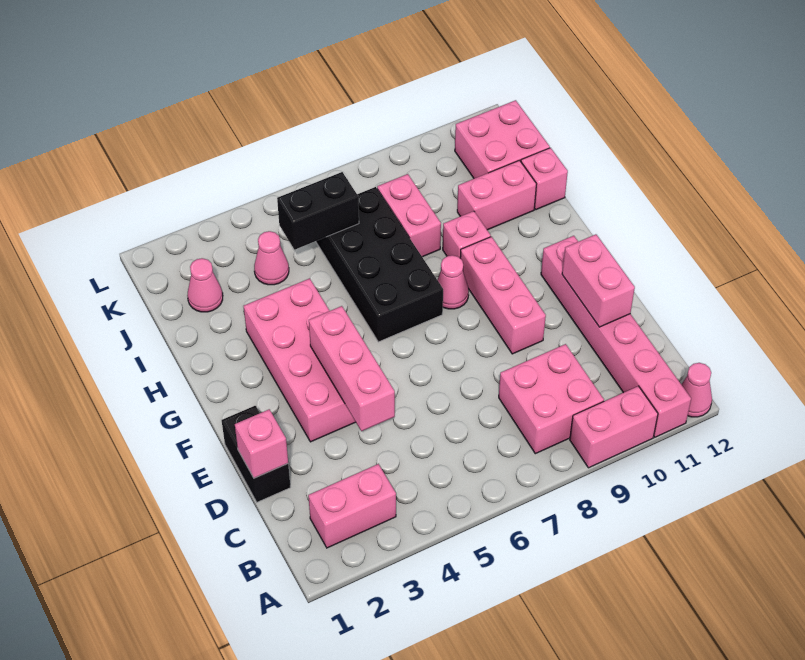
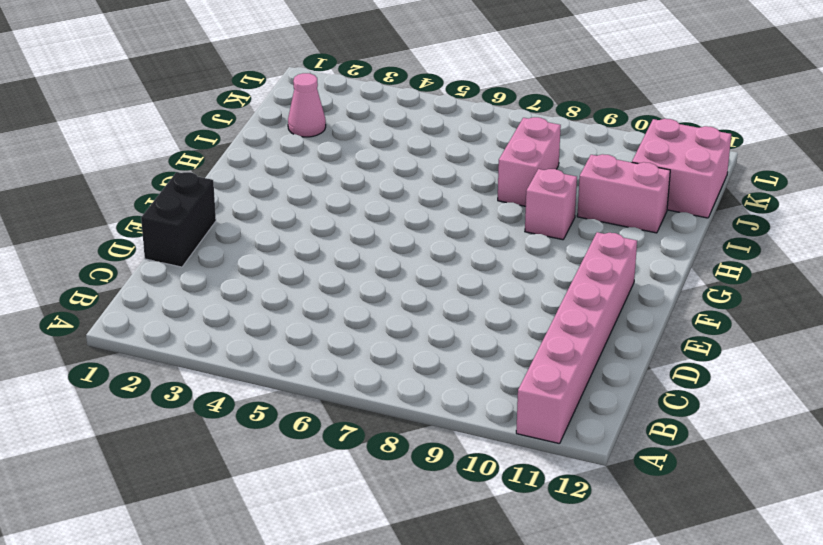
none -> pink 1x2 brick [570,386,658,468]
none -> pink 1x1 cone [681,363,712,417]
none -> pink 1x2 brick [308,464,396,548]

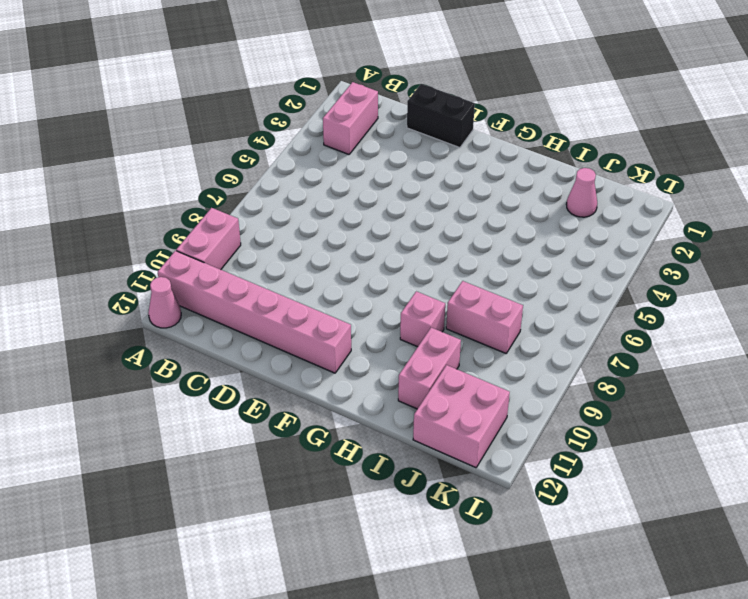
none -> pink 2x2 brick [499,344,604,454]
none -> pink 2x4 brick [244,278,355,442]
none -> pink 1x3 brick [460,237,546,354]

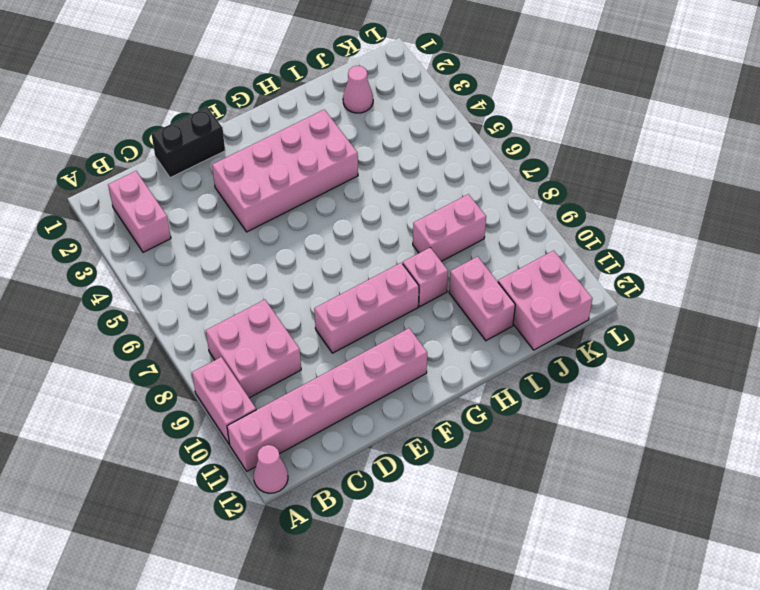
none -> black 2x4 brick [316,187,443,342]
none -> pink 1x1 cone [438,255,469,309]
none -> pink 1x1 brick [521,148,568,210]

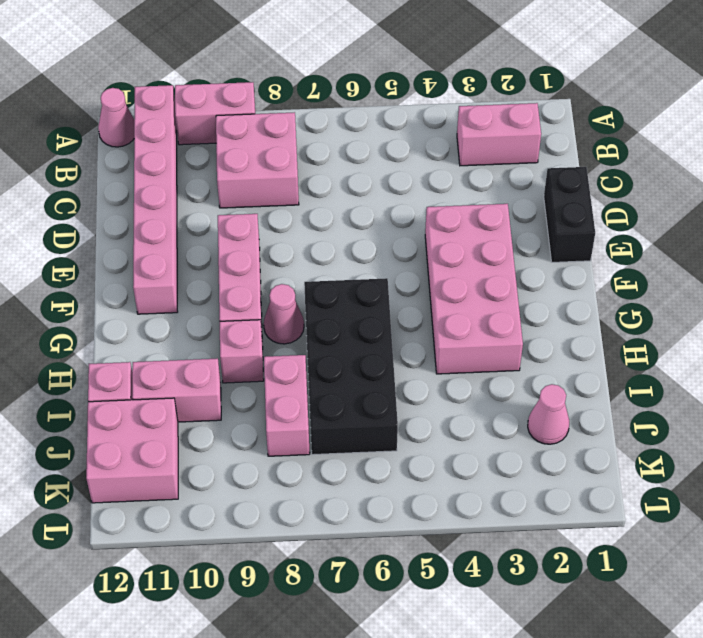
none -> pink 1x1 cone [254,231,289,285]
none -> pink 1x1 brick [235,409,288,478]
none -> pink 1x3 brick [309,306,395,431]

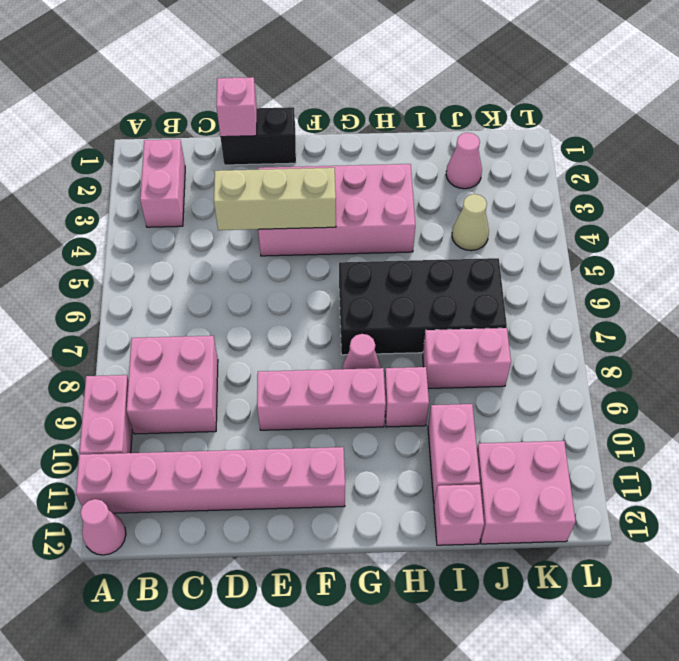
tan 1x3 brick [214,168,336,230] -> pink 1x3 brick [309,306,395,431]
tan 1x1 cone [452,194,489,251] -> pink 1x1 cone [254,231,289,285]
none -> pink 1x2 brick [562,234,635,327]
none -> black 1x2 brick [277,172,359,250]

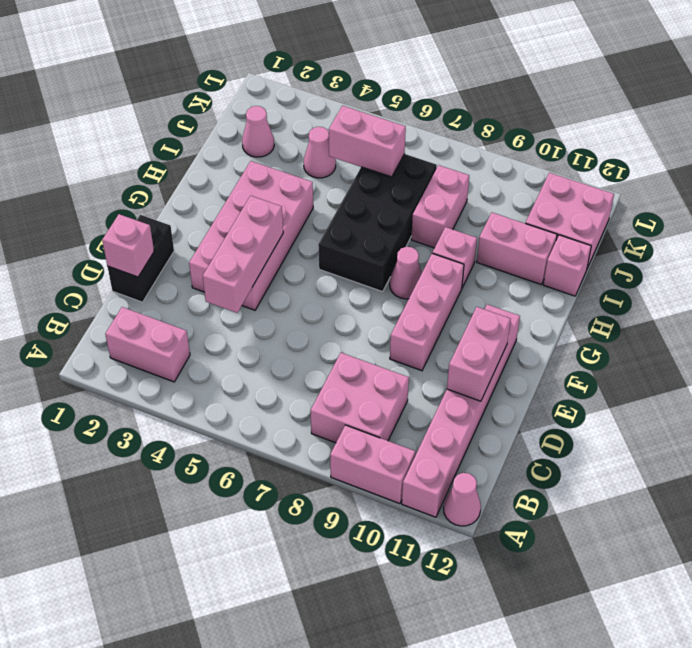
pink 1x2 brick [329,106,406,177] -> black 1x2 brick [277,172,359,250]

